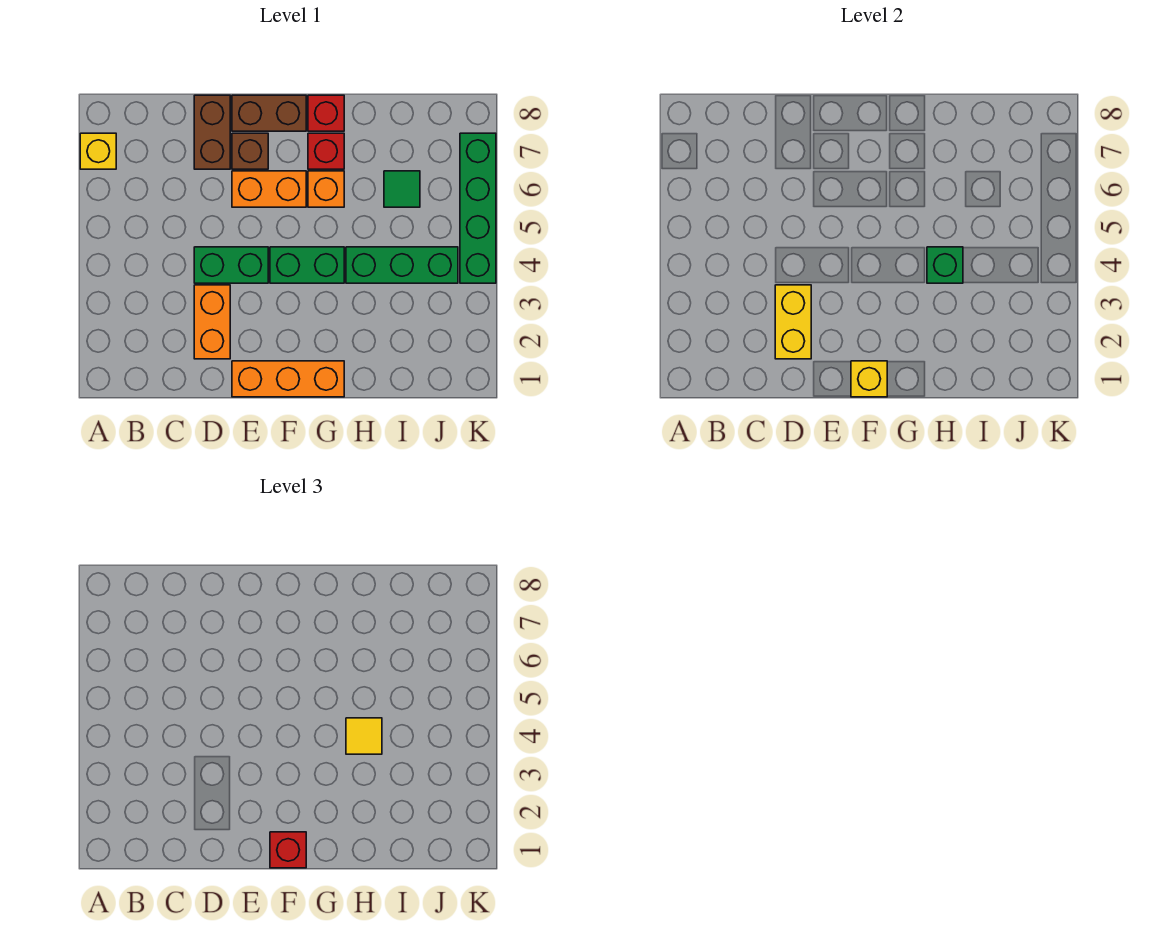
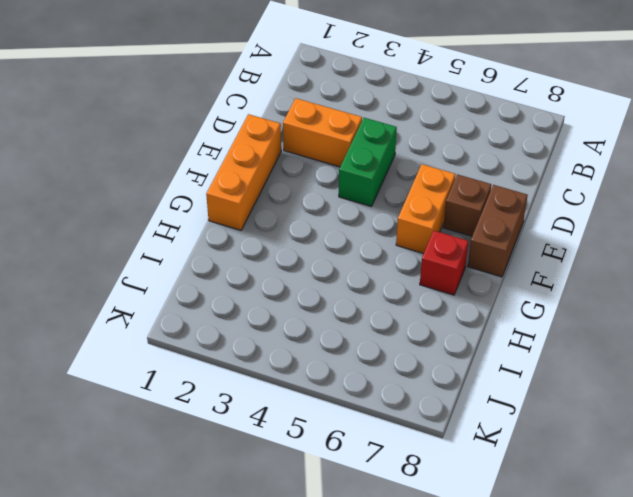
none -> yellow 1x1 brick [80,133,116,169]
none -> brown 1x2 brick [194,95,230,169]
none -> green 1x2 brick [270,247,344,283]

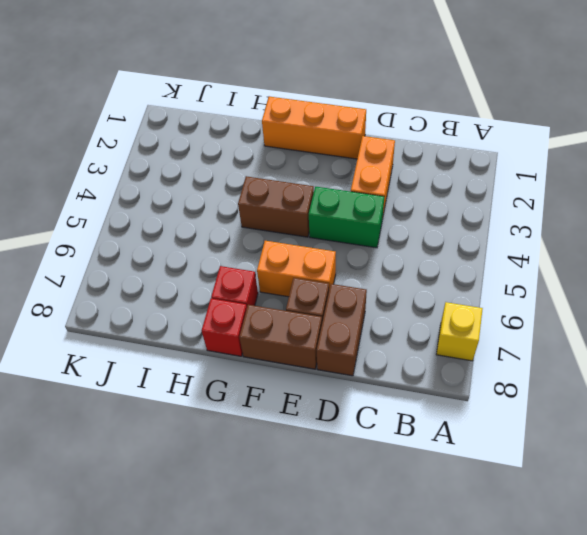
brown 1x2 brick [238,176,314,237] -> green 1x2 brick [270,247,344,283]
none -> orange 1x1 brick [308,171,344,207]
none -> green 1x3 brick [346,247,458,283]
none -> green 1x1 tile [384,171,420,207]

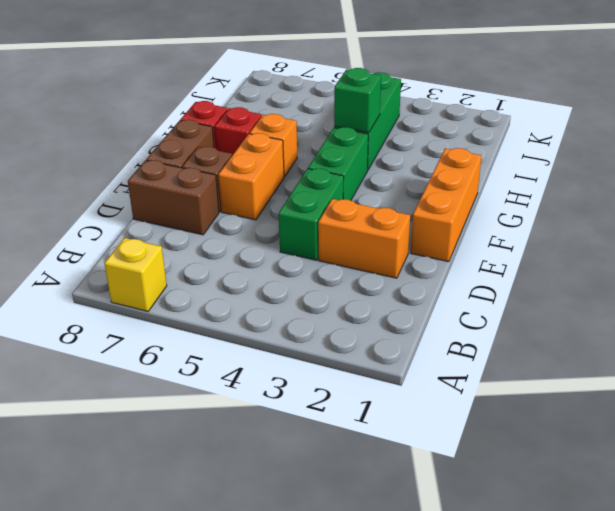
none -> green 1x1 tile [384,171,420,207]
none -> green 1x4 brick [460,133,496,283]
none -> yellow 1x2 brick [775,285,811,359]

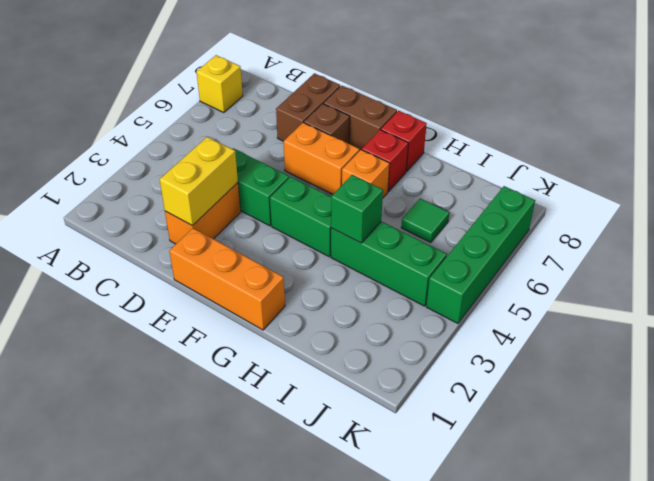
none -> yellow 1x1 brick [851,361,887,397]
none -> red 1x1 brick [270,832,306,868]
none -> yellow 1x1 tile [346,718,382,754]

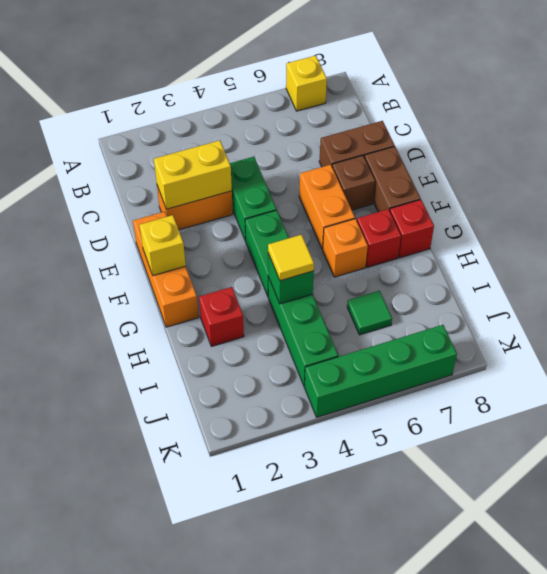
red 1x1 brick [199,287,244,346] -> red 1x1 brick moved to [270,832,306,868]

